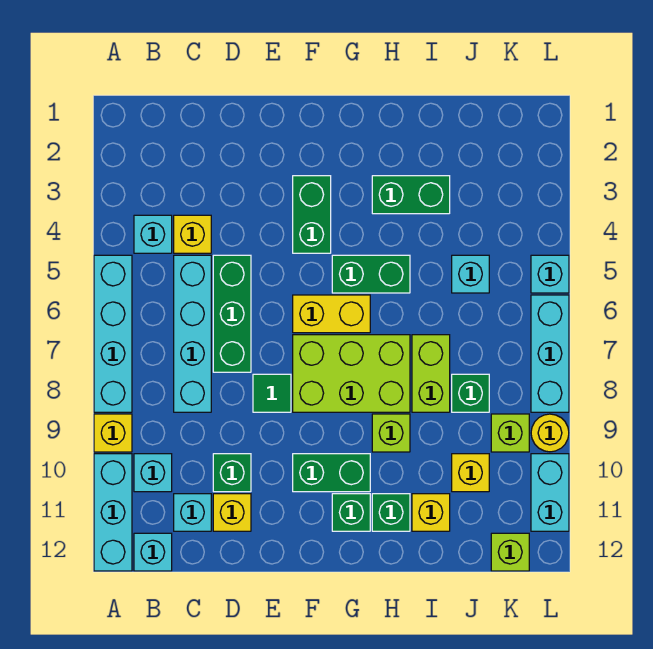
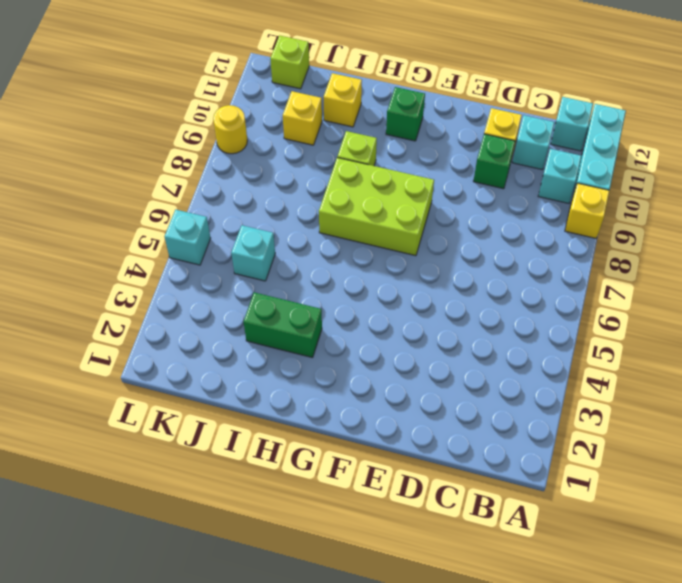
none -> cyan 1x4 brick [94,255,132,412]
none -> cyan 1x1 brick [134,215,172,253]
none -> yellow 1x1 brick [174,215,211,253]
none -> cyan 1x4 brick [174,255,211,412]

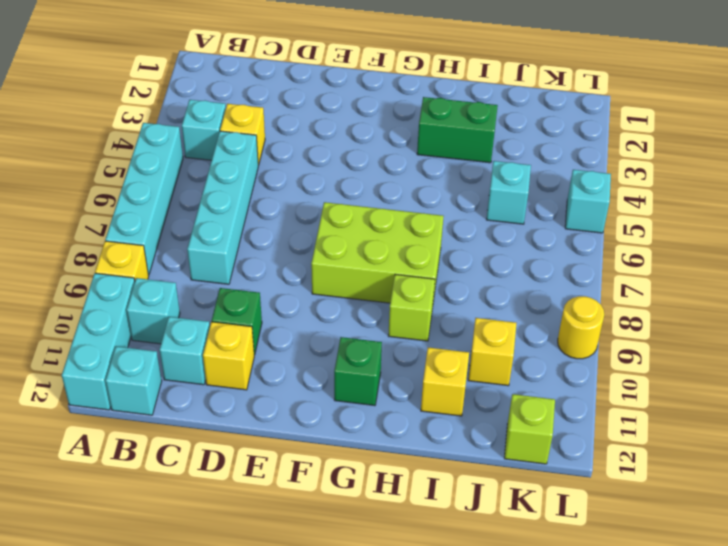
none -> green 1x3 brick [213,255,251,372]
none -> green 1x1 tile [253,374,291,412]
none -> green 1x2 brick [293,176,331,253]
none -> yellow 1x2 brick [293,295,370,333]

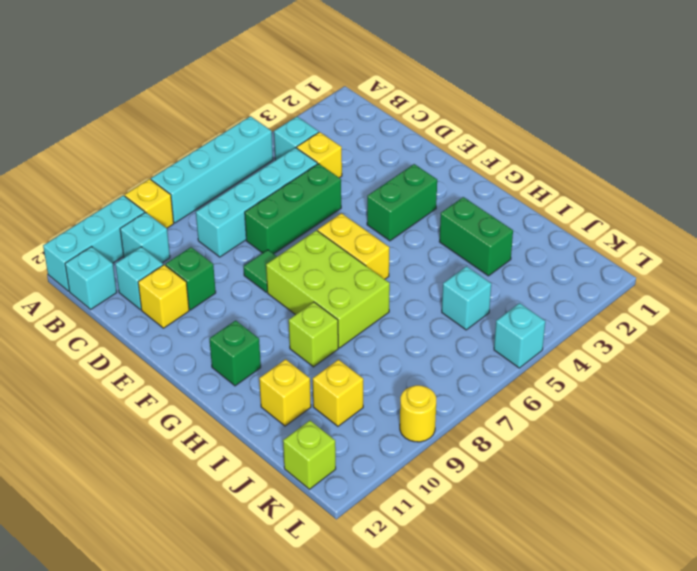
none -> green 1x2 brick [293,454,370,492]
none -> green 1x2 brick [332,255,410,293]
none -> green 1x1 brick [372,494,410,531]
none -> lime 1x2 brick [412,335,450,412]

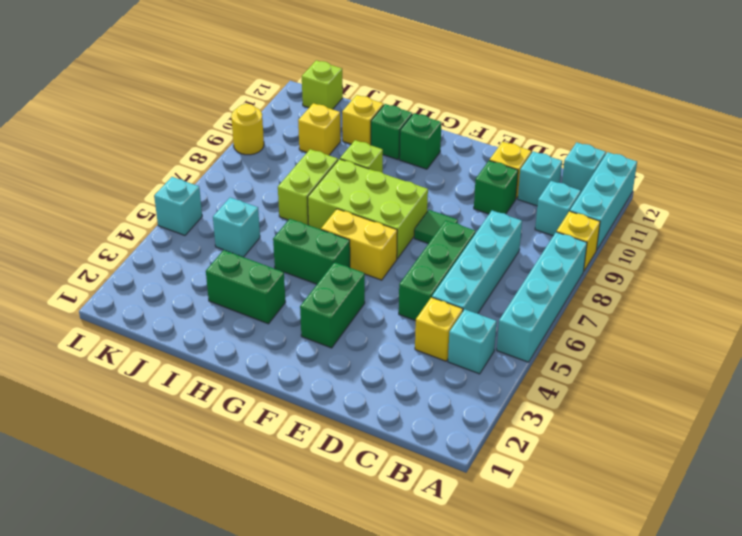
none -> green 1x2 brick [293,454,370,492]
none -> green 1x1 brick [452,374,489,412]
none -> lime 1x1 brick [491,414,529,452]
none -> cyan 1x3 brick [531,295,569,412]

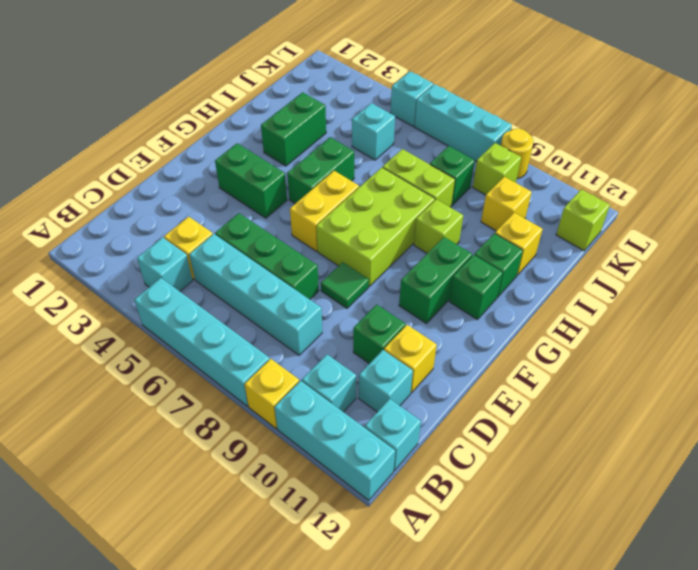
none -> cyan 1x2 brick [531,454,569,531]

